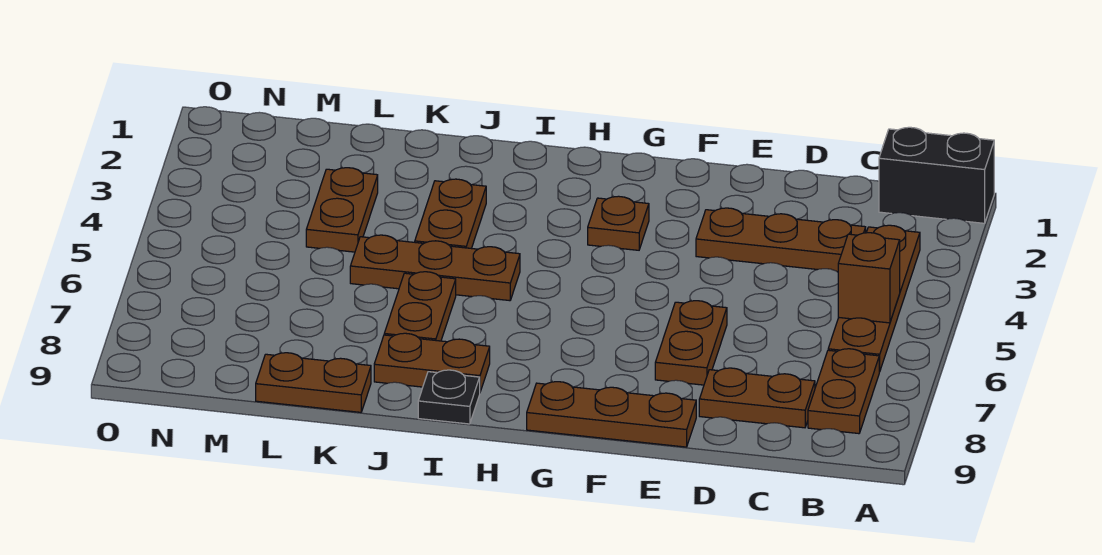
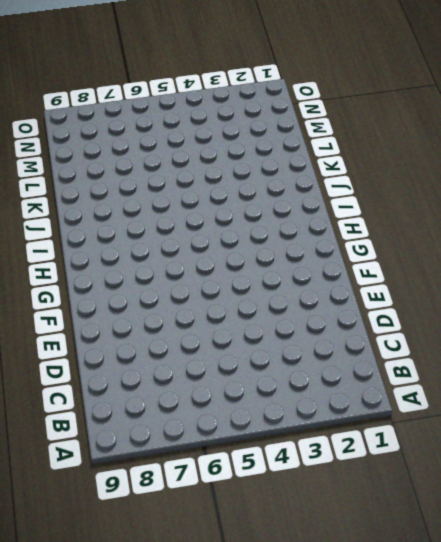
none -> black 1x2 brick [879,127,994,223]
none -> brown 1x4 plate [828,225,920,372]
none -> brown 1x2 plate [808,349,879,434]

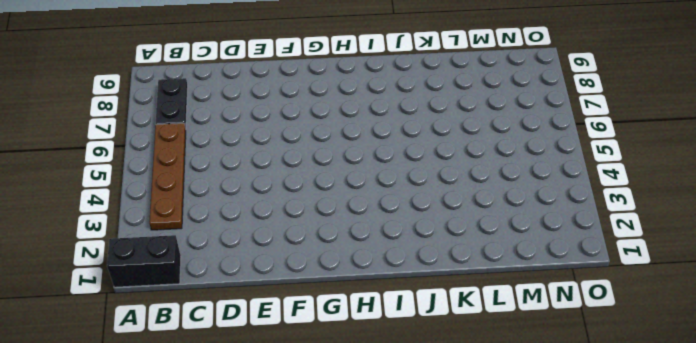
black 1x2 plate [156,78,188,129] -> brown 1x2 plate [808,349,879,434]
none -> brown 1x3 plate [696,208,866,272]
none -> brown 1x2 plate [699,368,815,428]
none -> brown 1x2 plate [655,301,727,385]

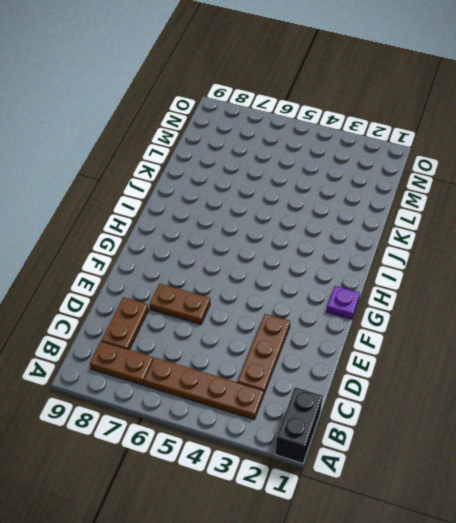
purple 1x1 plate [327,286,360,319] -> none
none -> brown 1x3 plate [527,382,696,447]
none -> brown 1x1 plate [588,196,649,250]
none -> brown 1x3 plate [350,235,520,301]

